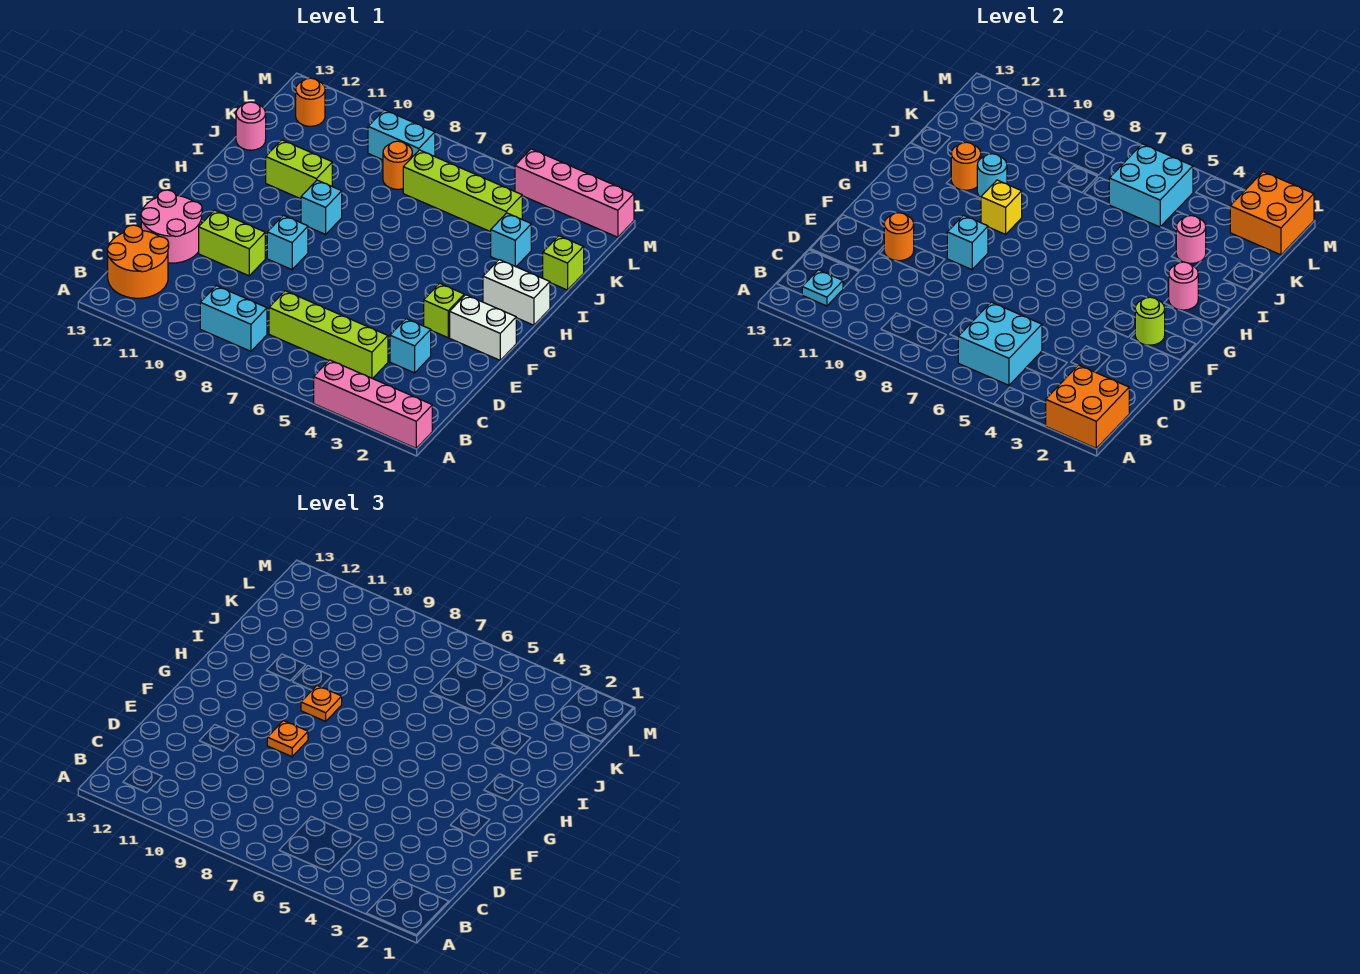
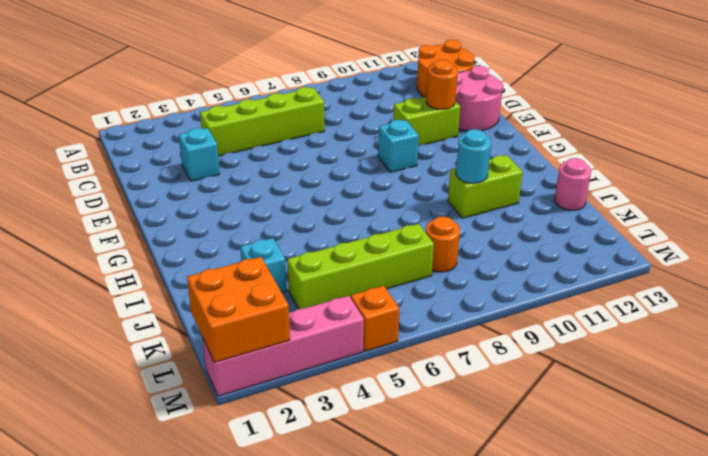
orange 1x1 brick [351,286,399,351] -> none
none -> pink 1x4 brick [314,360,432,448]
none -> cyan 1x2 brick [200,286,267,351]
none -> white 1x2 brick [450,295,516,360]
none -> lime 1x1 brick [424,283,464,338]

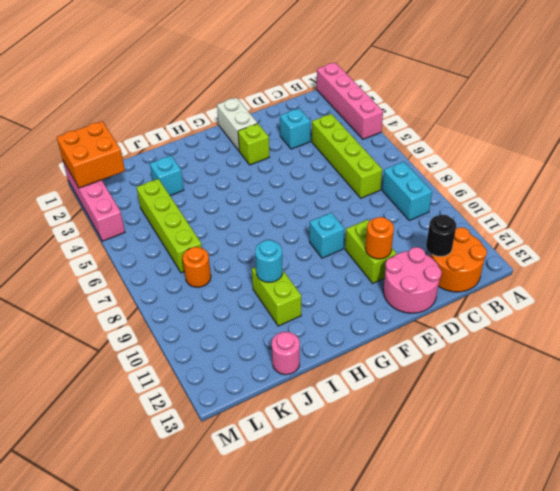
black 1x1 round brick [426,215,456,256] -> none
none -> white 1x2 brick [483,260,550,325]
none -> cyan 1x1 brick [301,180,342,234]
none -> lime 1x1 brick [543,236,584,290]
none -> cyan 1x2 brick [368,110,435,160]

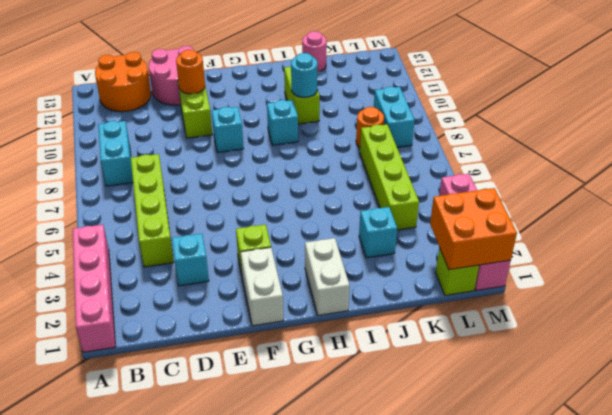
lime 1x1 brick [436,248,479,295] -> lime 1x1 brick moved to [543,236,584,290]
none -> orange 1x1 round brick [296,78,325,126]
none -> orange 2x2 brick [1046,365,1129,448]
none -> cyan 2x2 brick [958,302,1042,385]
none -> cyan 1x1 plate [802,270,843,306]

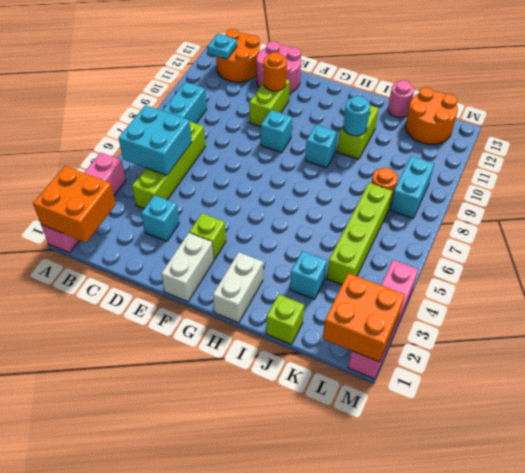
orange 2x2 round brick [406,87,458,144] -> orange 1x1 round brick [296,78,325,126]
none -> lime 1x1 round brick [1135,297,1165,345]
none -> cyan 1x1 brick [947,215,988,270]
none -> pink 1x1 round brick [1169,262,1198,310]
none -> yellow 1x1 brick [981,180,1022,234]

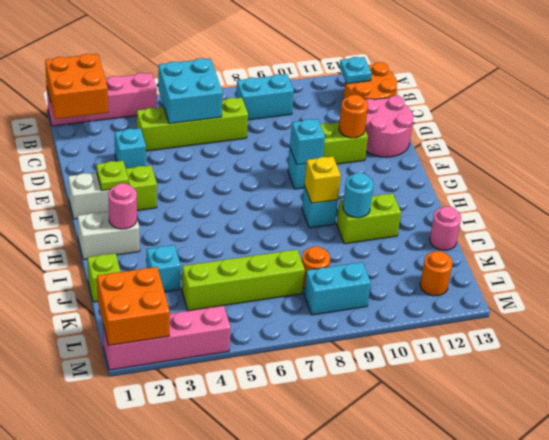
lime 1x1 plate [96,161,128,191] -> lime 1x1 round brick [1135,297,1165,345]
none -> orange 1x1 round brick [951,142,981,190]
none -> pink 1x1 round brick [1176,216,1206,263]
none -> cyan 2x2 brick [1109,144,1193,227]
none -> orange 1x1 plate [267,721,308,757]

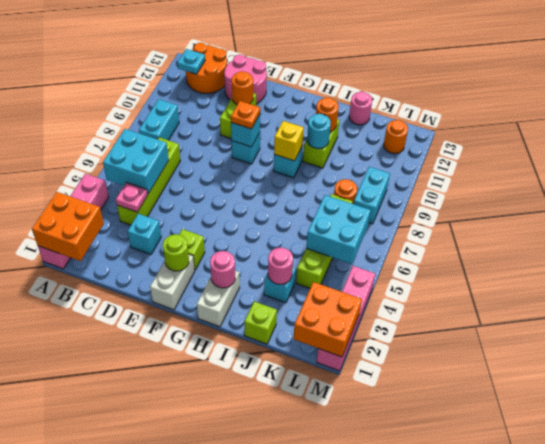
pink 1x1 plate [116,183,148,212] -> none
none -> orange 1x1 plate [301,685,342,721]

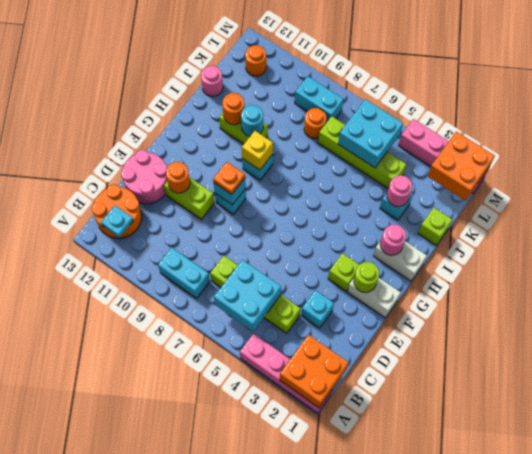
none -> orange 1x1 plate [301,685,342,721]

